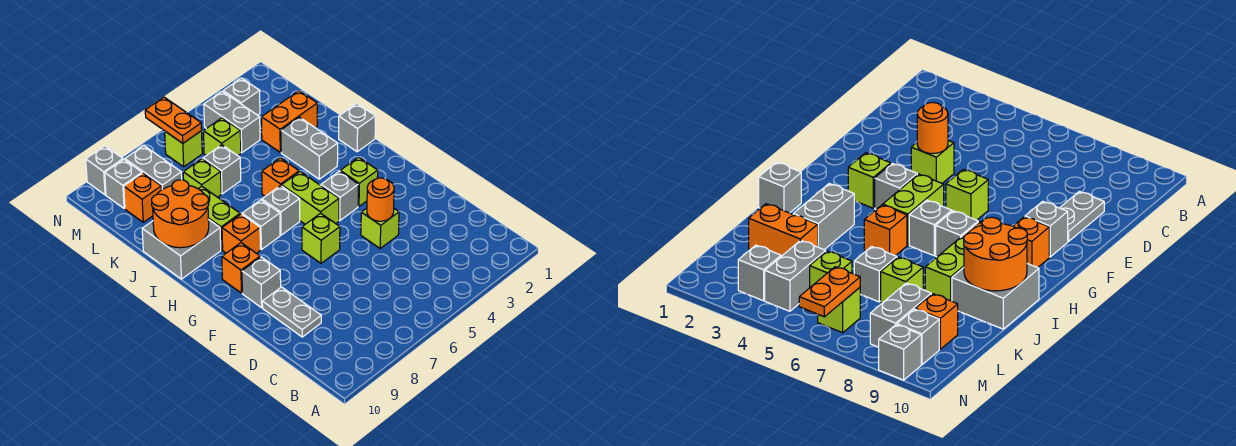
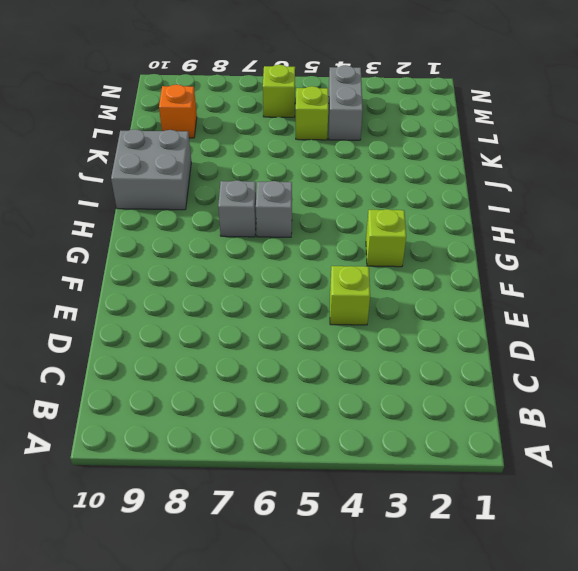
none -> grey 1x2 plate [262,287,321,337]
none -> lime 1x1 brick [302,213,340,263]
none -> grey 1x1 brick [242,257,281,308]
none -> grey 1x1 brick [321,171,358,221]

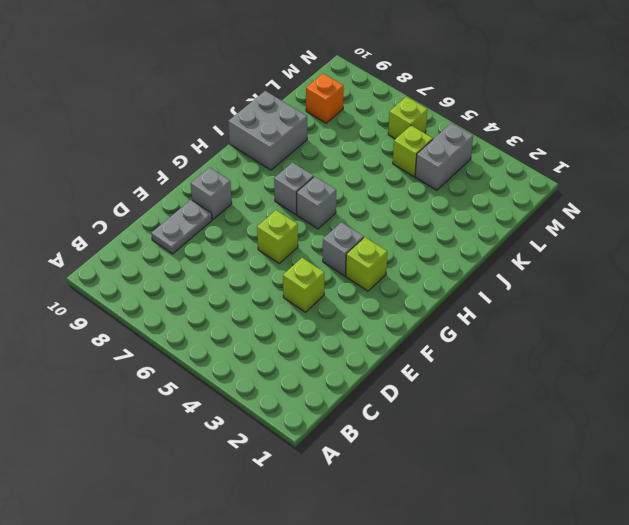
none -> lime 1x2 brick [282,172,339,224]
none -> orange 1x1 brick [222,243,260,293]
none -> orange 1x1 brick [222,214,260,253]
none -> grey 1x1 brick [339,103,376,152]

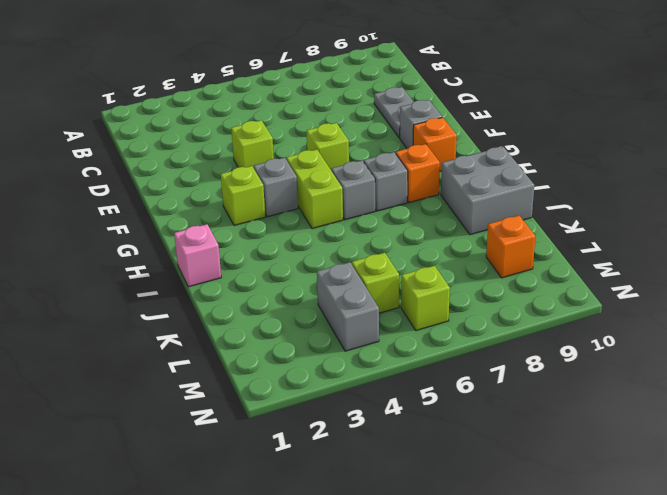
pink 1x1 brick [174,224,221,287] -> grey 1x1 brick [339,103,376,152]
none -> grey 1x2 brick [281,117,338,179]
none -> orange 1x1 brick [262,158,299,196]
none -> lime 1x2 brick [198,186,240,250]
none -> orange 1x2 brick [262,91,317,152]

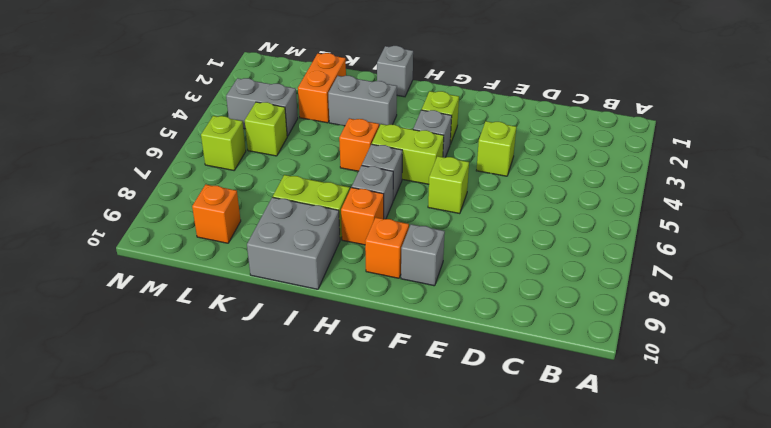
none -> grey 1x2 plate [262,287,321,337]
none -> grey 1x1 brick [203,145,241,194]
none -> lime 1x1 brick [183,159,221,197]
none -> grey 1x2 brick [125,146,182,189]

